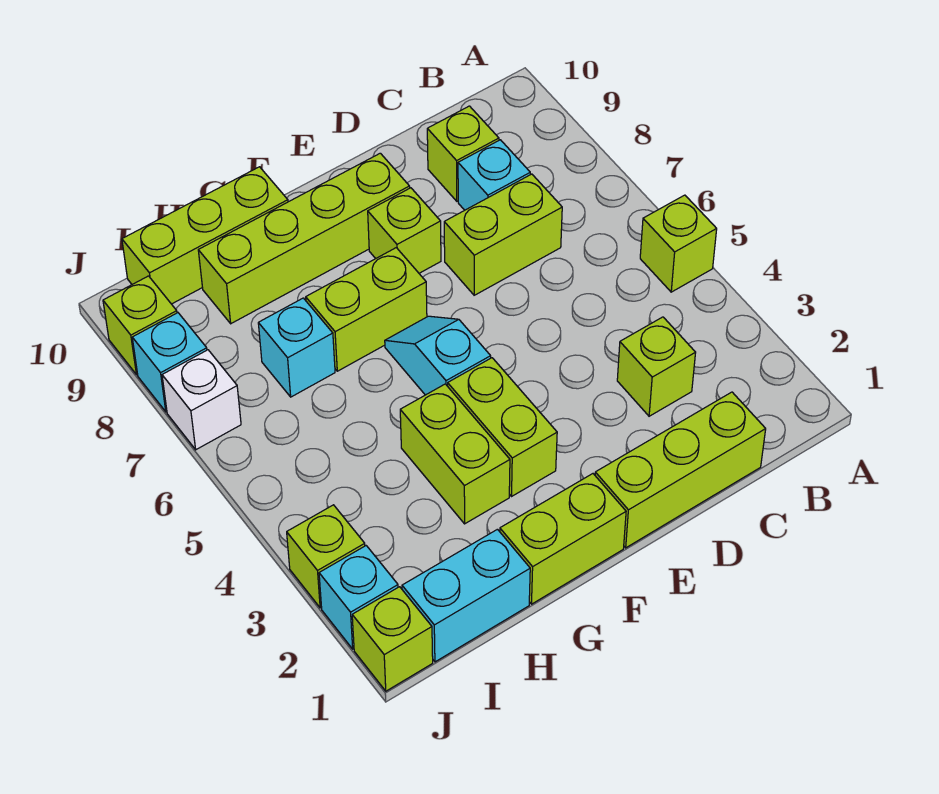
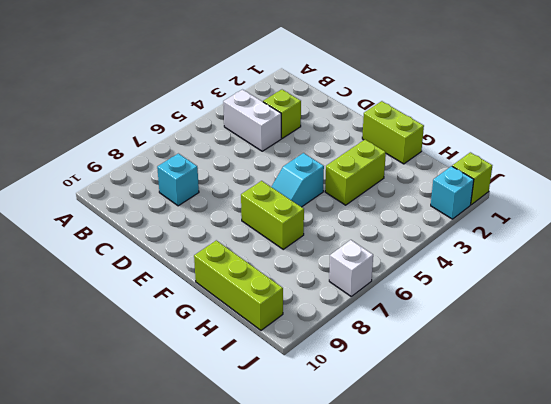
white 1x2 brick [223,90,281,151] -> none
none -> lime 1x1 brick [640,195,717,292]
none -> lime 1x3 brick [595,392,766,548]
none -> lime 1x2 brick [444,174,562,295]

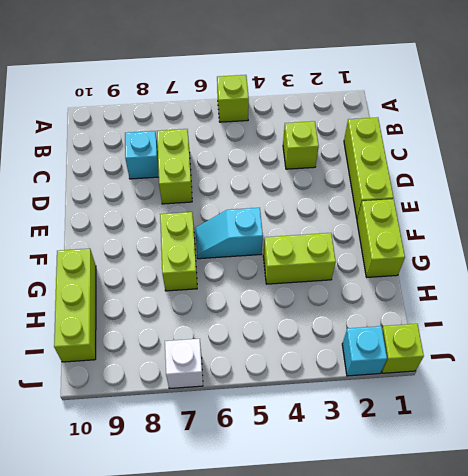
none -> lime 1x1 brick [427,106,499,201]
none -> lime 1x1 brick [368,188,441,273]
none -> lime 1x4 brick [198,153,410,324]

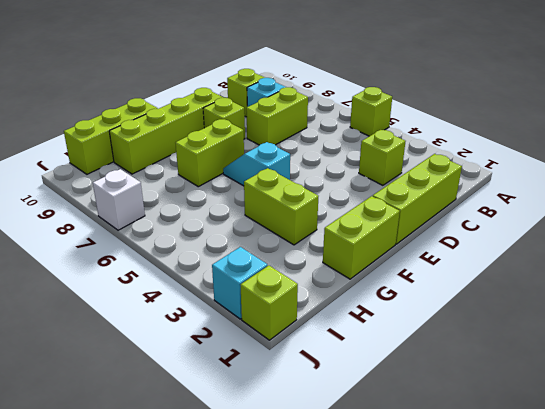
none -> lime 1x2 brick [448,358,557,496]
none -> cyan 1x2 brick [402,529,530,662]
none -> cyan 1x1 brick [258,298,335,397]

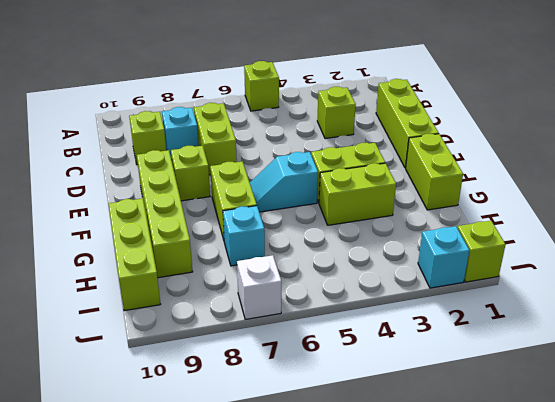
none -> cyan 1x2 brick [402,529,530,662]
none -> lime 1x1 brick [287,505,365,608]
none -> cyan 1x1 brick [132,313,207,412]

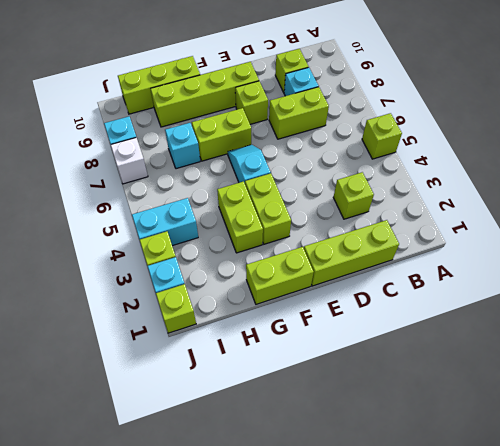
cyan 1x2 brick [132,198,198,246] -> cyan 1x2 brick moved to [402,529,530,662]
none -> lime 1x1 brick [103,276,177,375]

